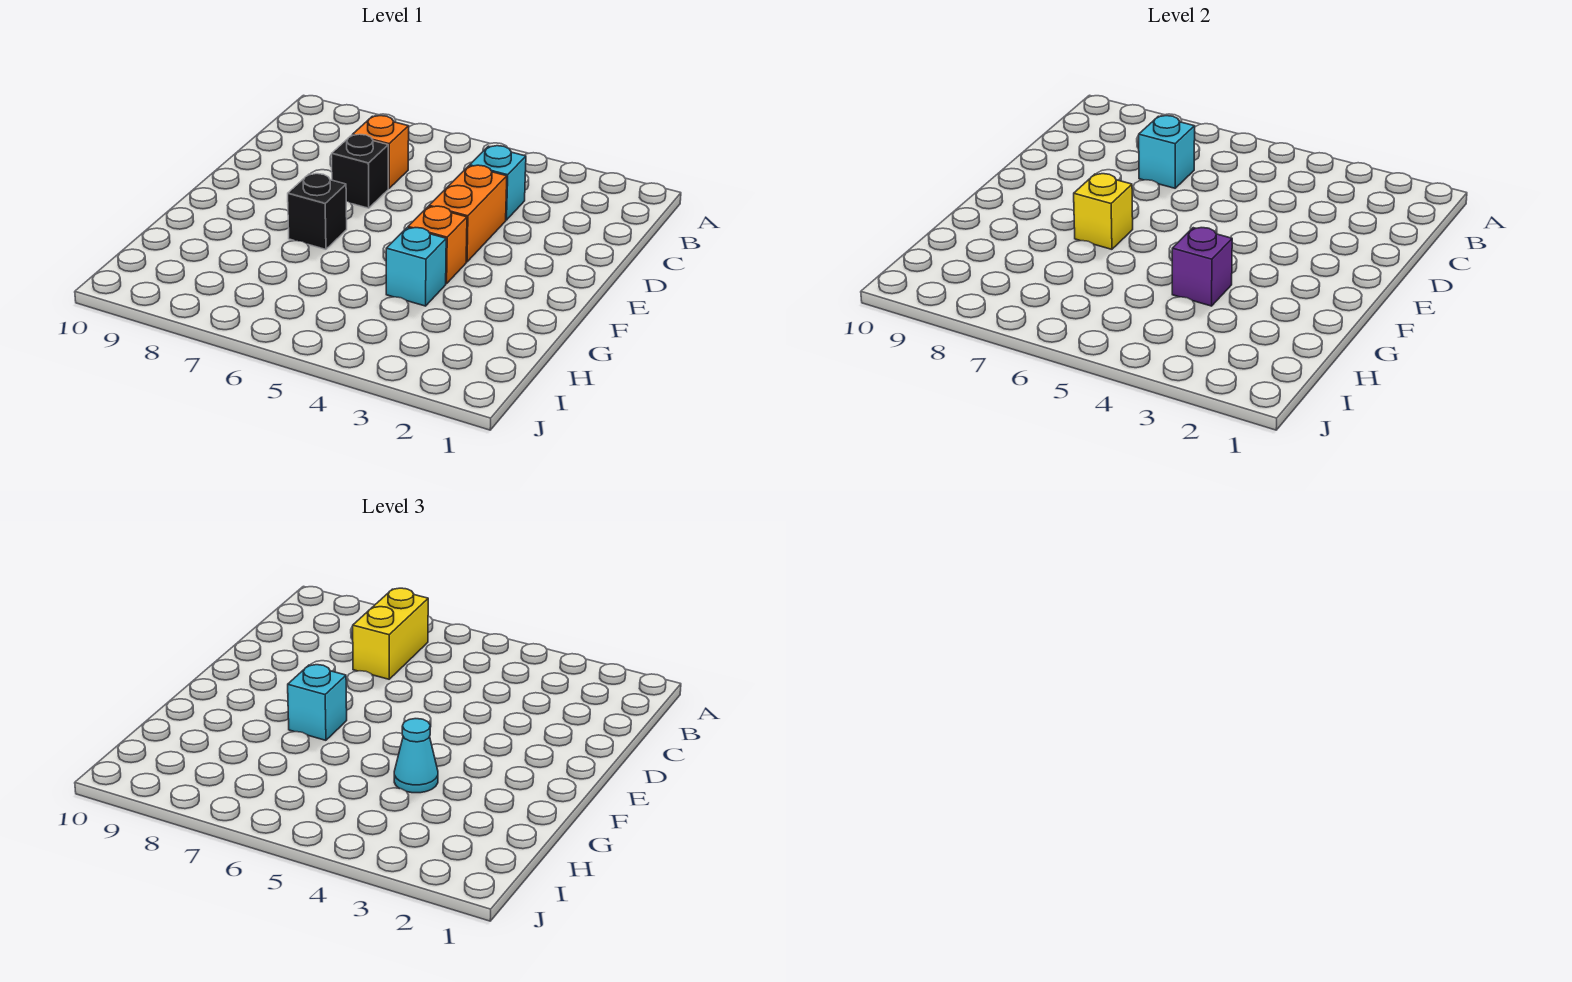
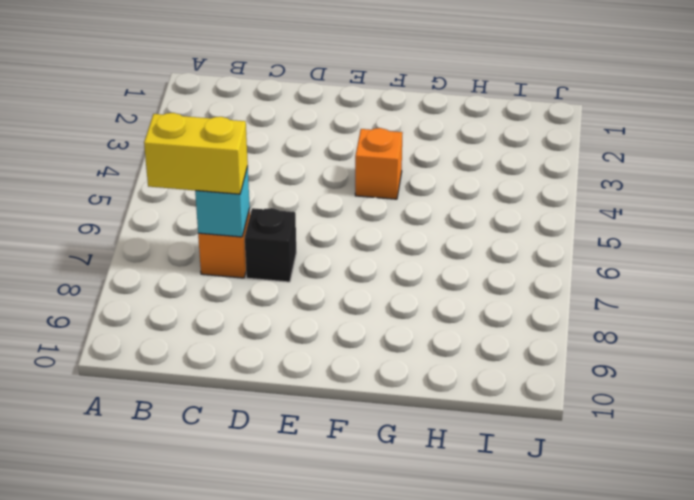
none -> cyan 1x1 brick [470,146,526,220]
none -> orange 1x2 brick [429,165,507,262]
none -> black 1x1 brick [288,174,347,249]

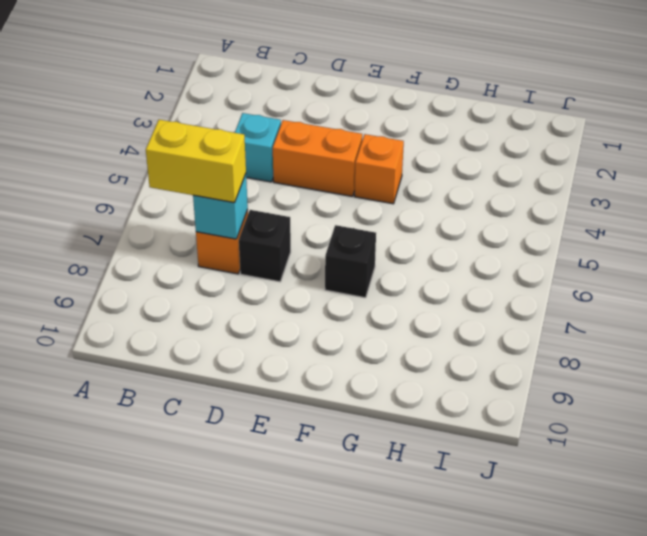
none -> cyan 1x1 brick [386,228,446,306]
none -> yellow 1x1 brick [1074,174,1133,249]
none -> purple 1x1 brick [1172,228,1232,306]

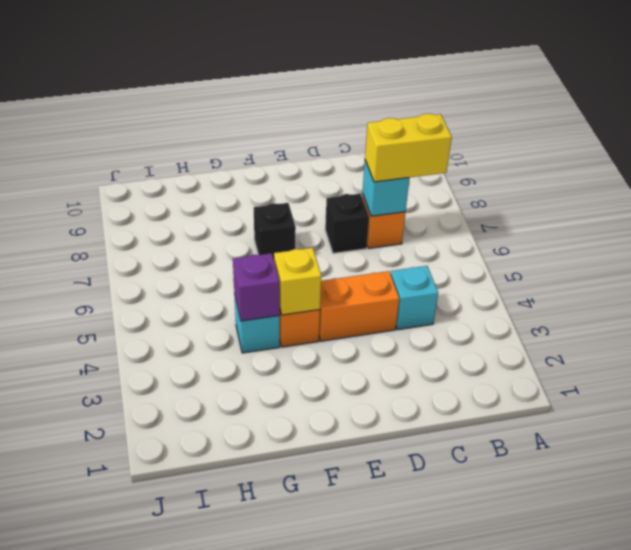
yellow 1x1 brick [274,248,321,315] -> yellow 1x1 brick moved to [1074,174,1133,249]
none -> cyan 1x1 brick [288,665,347,740]
none -> cyan 1x1 cone [394,719,438,793]

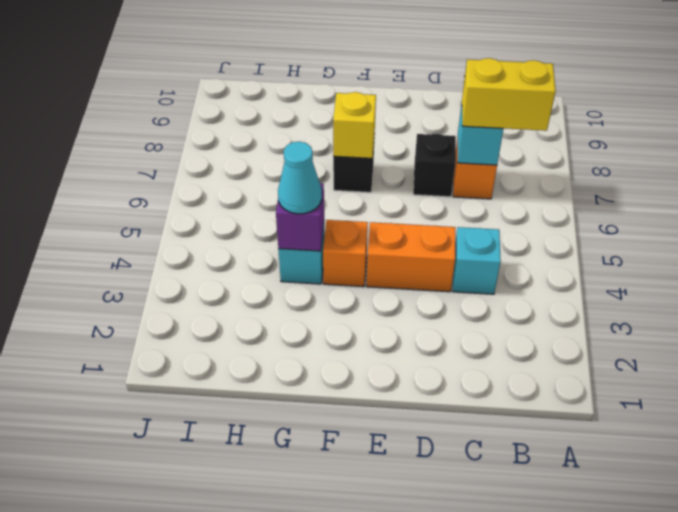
none -> cyan 1x1 brick [288,665,347,740]

